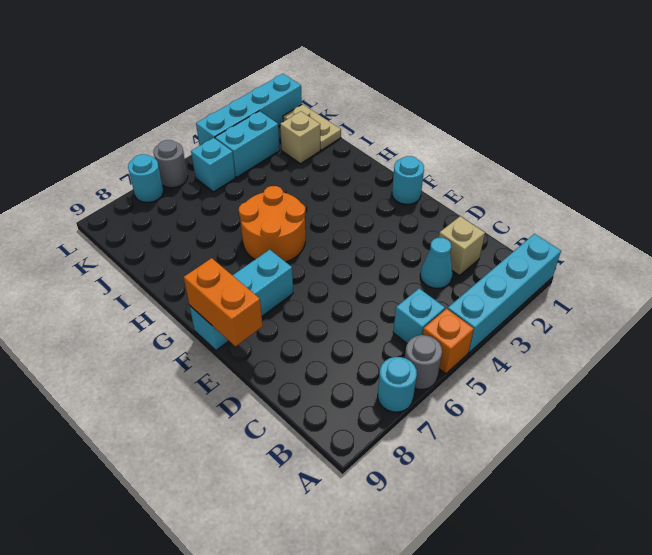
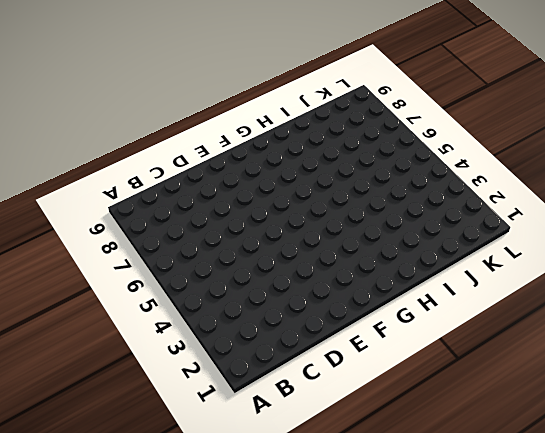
none -> cyan 1x4 brick [448,234,561,353]
none -> orange 1x1 brick [423,309,474,374]
none -> grey 1x1 round brick [405,335,442,389]

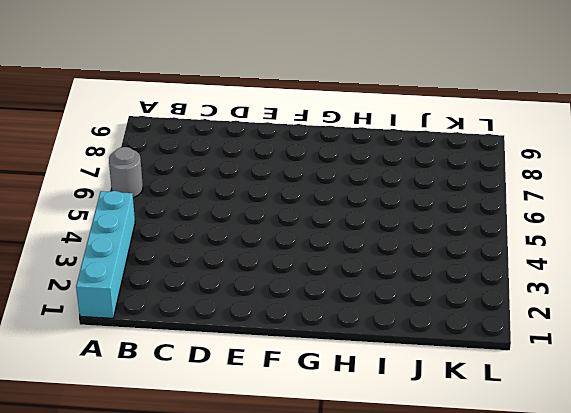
none -> orange 1x1 brick [423,309,474,374]
none -> cyan 1x1 round brick [378,357,417,412]
none -> cyan 1x1 brick [393,289,445,343]

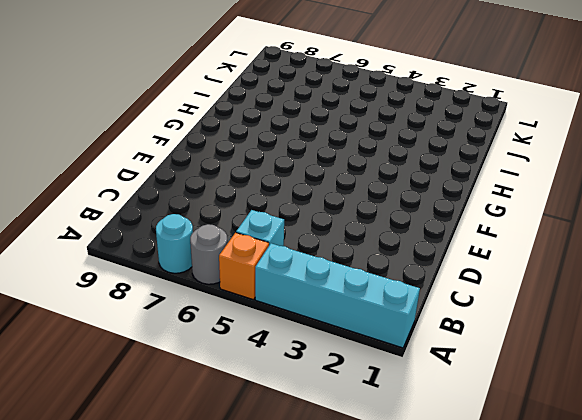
none -> tan 1x1 brick [439,216,485,275]
none -> cyan 1x1 cone [420,238,453,288]
none -> cyan 1x1 round brick [392,156,424,204]

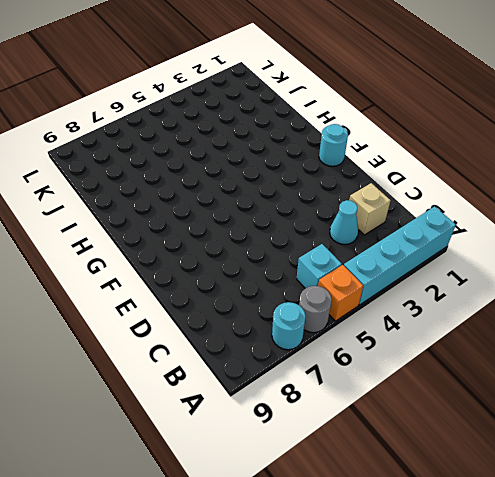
none -> cyan 1x3 brick [189,250,293,350]
none -> orange 2x2 round brick [239,186,306,262]
none -> tan 1x2 plate [283,104,341,150]

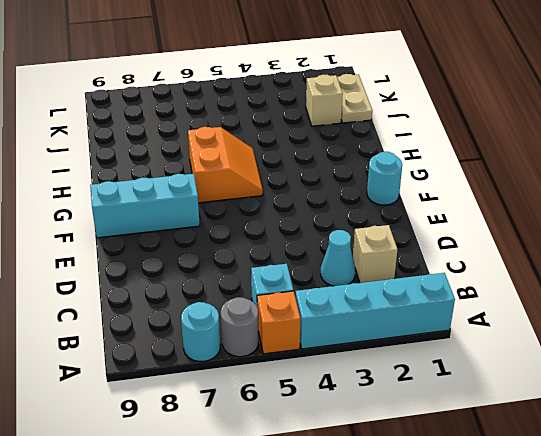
orange 2x2 slope [188,127,263,203] -> orange 2x2 round brick [239,186,306,262]
none -> cyan 1x2 brick [215,111,280,177]
none -> cyan 1x1 brick [191,138,235,192]
none -> cyan 1x4 brick [196,74,302,146]

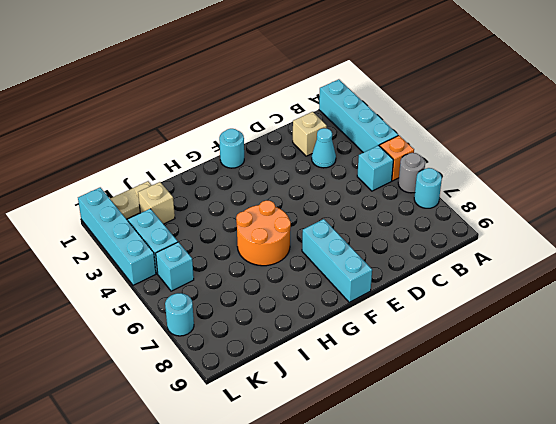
none -> grey 1x1 round brick [153,140,188,188]
none -> orange 1x2 brick [184,258,263,346]

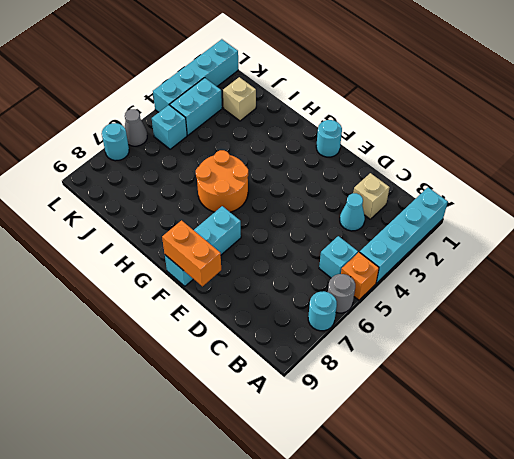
grey 1x1 cone [125,109,147,146] -> grey 1x1 round brick [153,140,188,188]
none -> tan 1x2 plate [283,104,341,150]

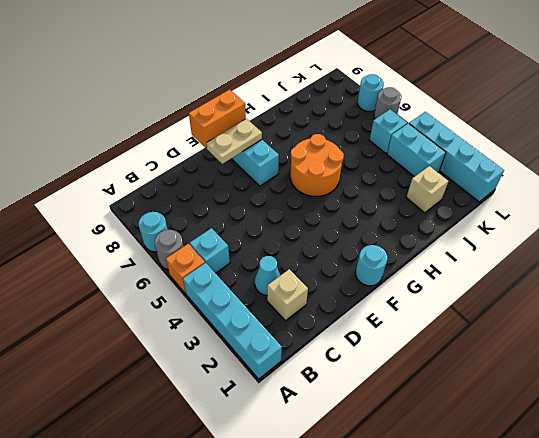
tan 1x2 plate [206,119,262,164] -> tan 1x2 plate moved to [283,104,341,150]

